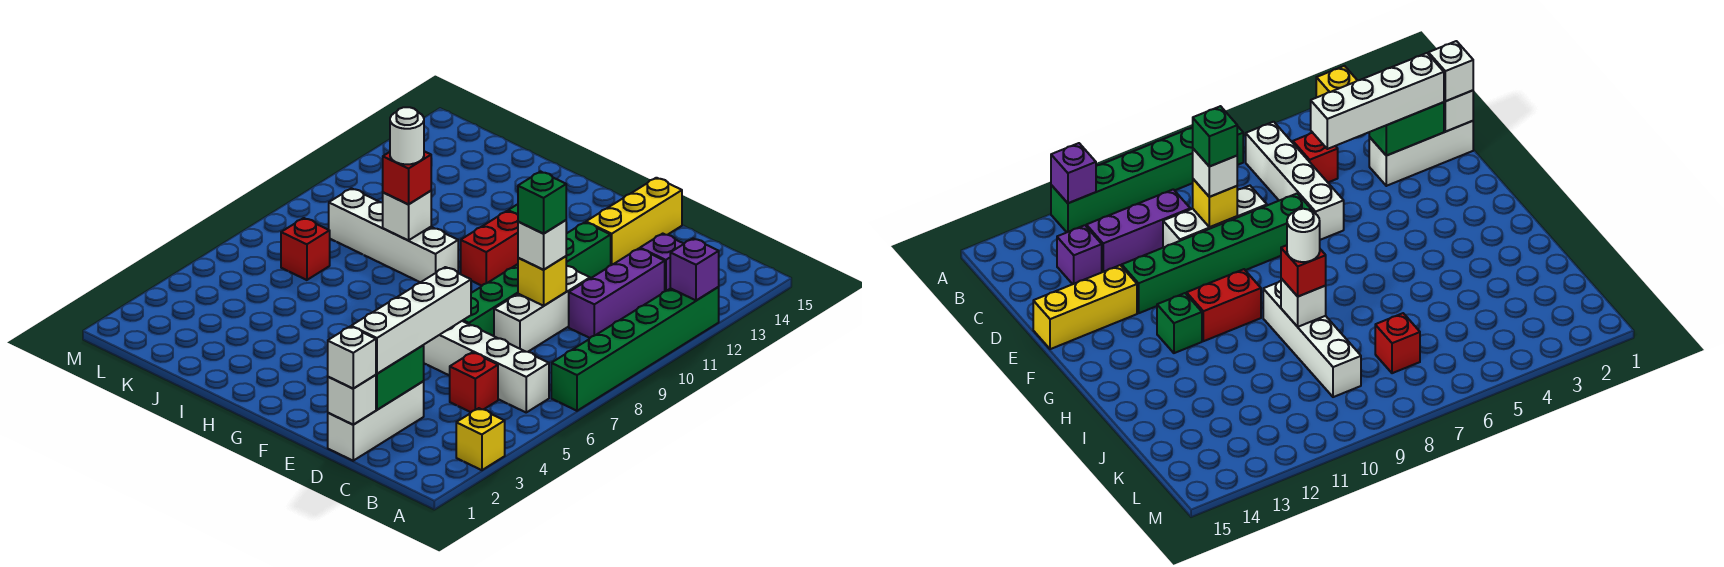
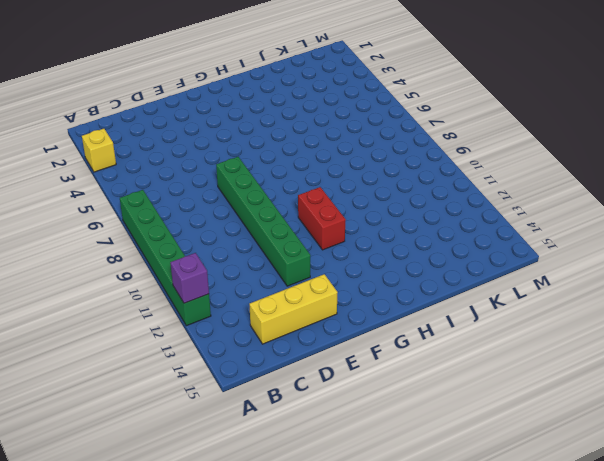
yellow 1x3 brick [249,274,338,344] -> yellow 1x3 brick turned to [586,178,682,265]
none -> white 1x4 brick [424,321,549,412]
none -> red 1x1 brick [450,352,498,412]
none -> purple 1x3 brick [569,249,665,338]

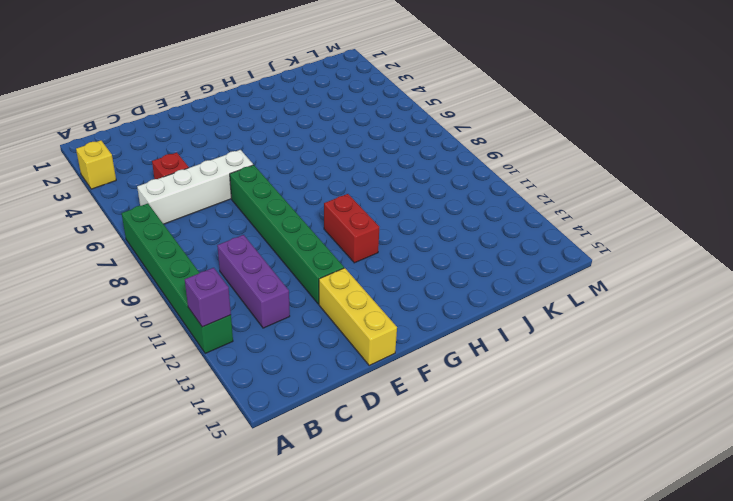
none -> purple 1x1 brick [640,234,684,291]
none -> white 1x3 brick [328,382,424,461]
none -> white 1x3 brick [494,266,590,352]

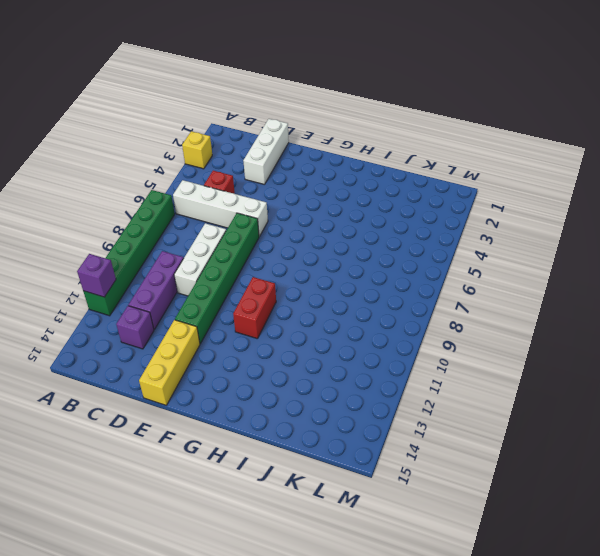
none -> green 1x1 brick [1157,293,1202,353]
none -> white 1x4 brick [329,188,458,282]
none -> red 1x1 brick [281,218,330,280]

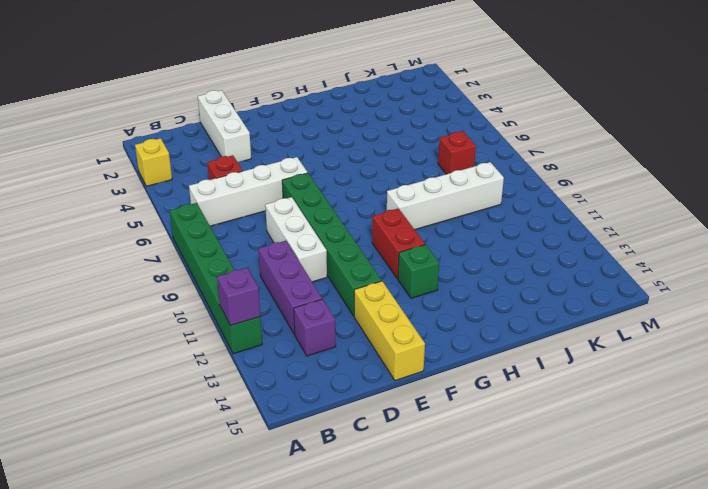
none -> white 1x1 brick [328,375,376,425]
none -> green 1x2 brick [376,345,424,410]
none -> yellow 1x1 brick [518,256,566,306]

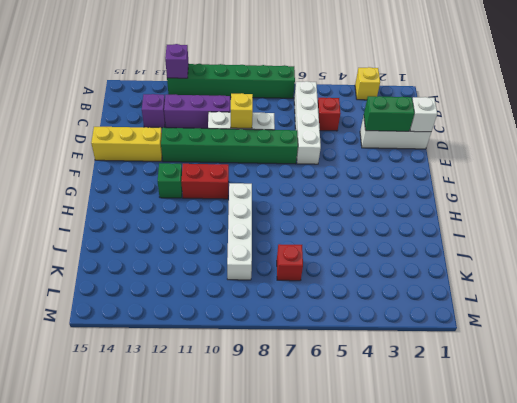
none -> white 1x1 brick [383,191,431,240]
none -> white 1x1 brick [328,327,376,389]
none -> white 1x4 brick [351,267,471,374]

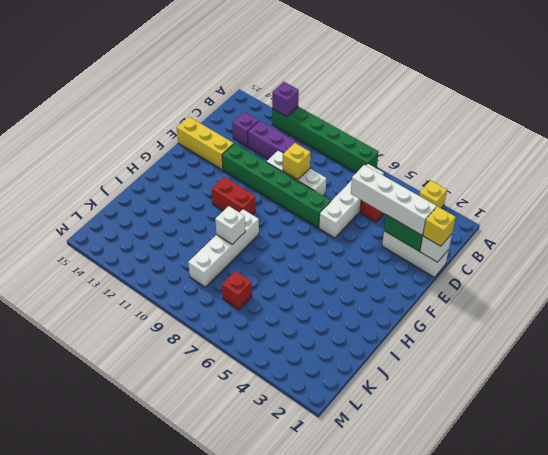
yellow 1x1 brick [423,207,456,246] -> white 1x1 brick [328,327,376,389]
none -> green 1x1 brick [1157,293,1202,353]
none -> white 1x1 brick [518,220,566,270]
none -> red 1x1 brick [383,151,431,204]

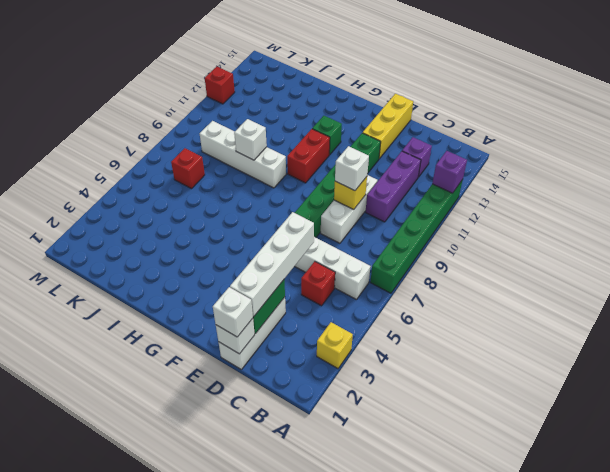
red 1x1 brick [205,67,235,104] -> red 1x1 brick moved to [383,151,431,204]
none -> green 1x1 brick [518,171,566,234]
none -> white 1x1 round brick [390,107,424,164]

